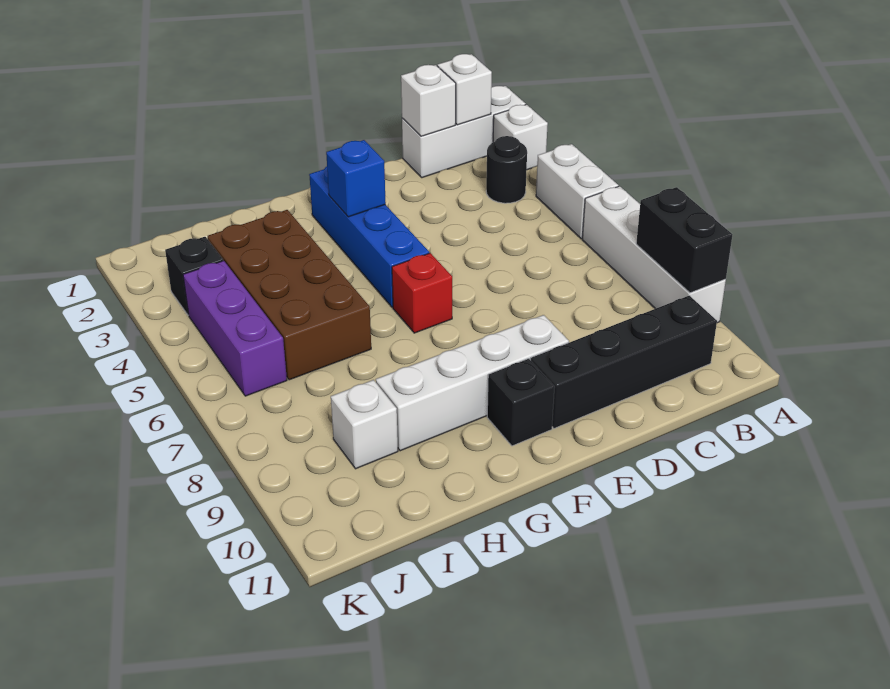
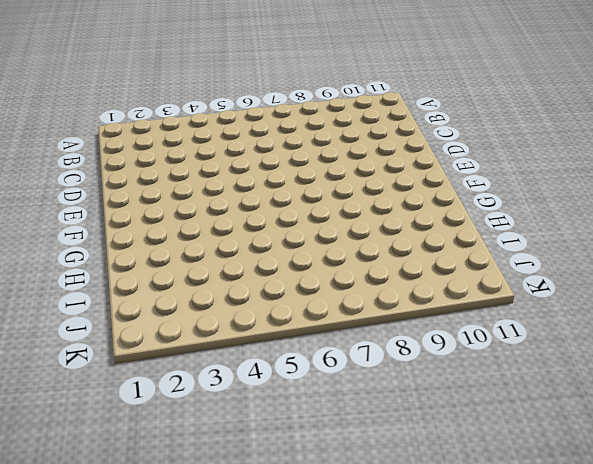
none -> white 1x3 brick [402,86,526,178]
none -> white 1x1 brick [493,105,548,170]
none -> white 1x2 brick [536,144,618,239]

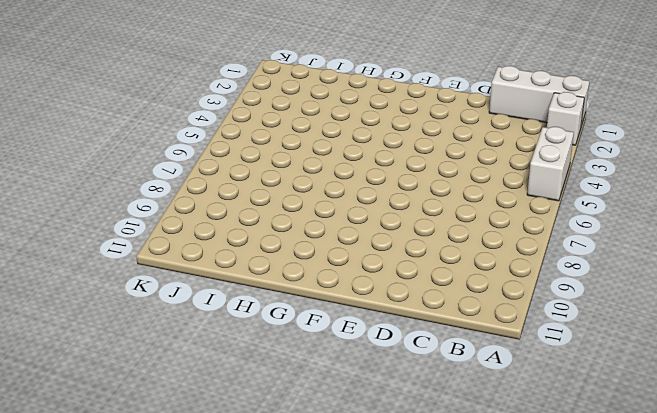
none -> white 1x4 brick [582,186,726,323]
none -> black 1x1 round brick [486,136,527,203]
none -> black 1x4 brick [531,296,717,428]

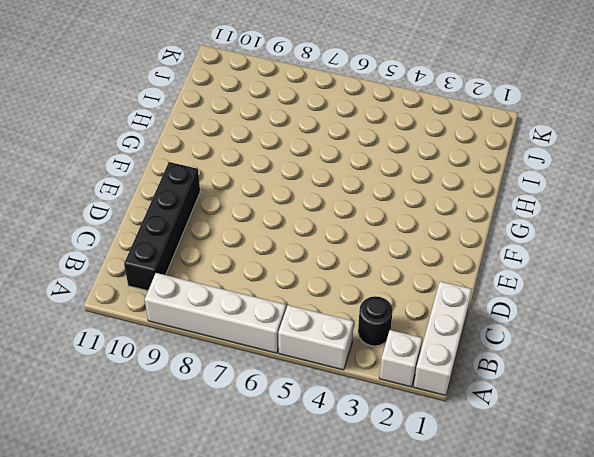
none -> white 1x4 brick [376,315,569,451]
none -> blue 1x4 brick [309,167,429,308]
none -> red 1x1 brick [392,253,452,333]

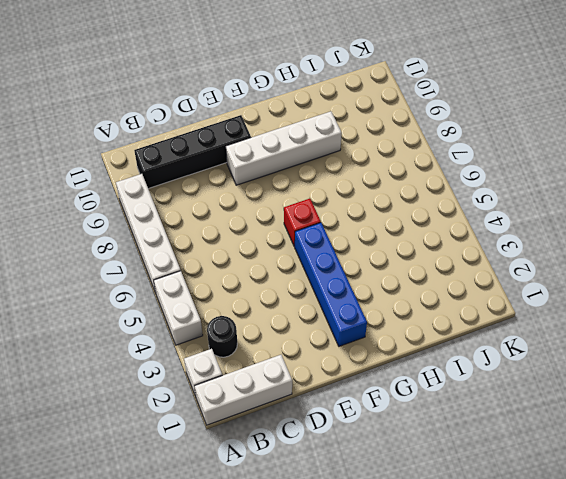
none -> black 1x1 brick [487,359,555,446]
none -> brown 2x4 brick [207,210,371,380]
none -> white 1x1 brick [331,380,398,469]

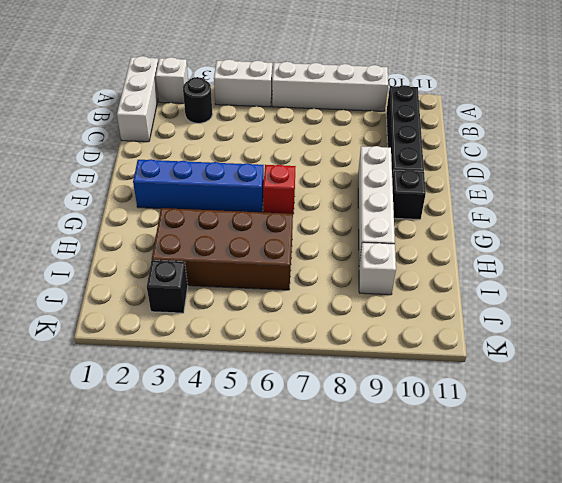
none -> purple 1x3 brick [183,261,287,396]
none -> black 1x2 brick [636,187,733,293]
none -> white 1x1 brick [437,54,492,125]

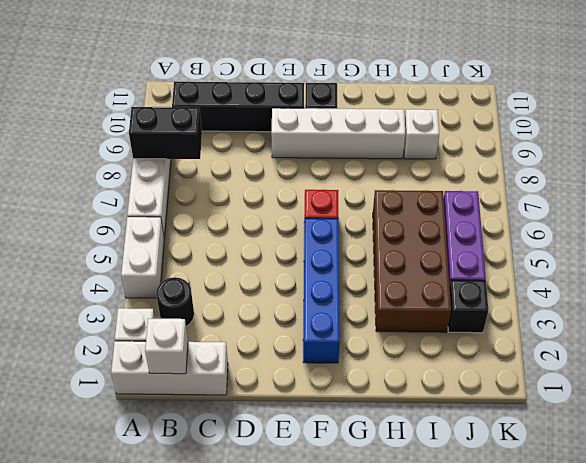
black 1x2 brick [129,107,202,159] -> black 1x2 brick turned to [636,187,733,293]
none -> white 1x1 brick [401,65,456,136]
none -> blue 1x1 brick [326,140,386,217]

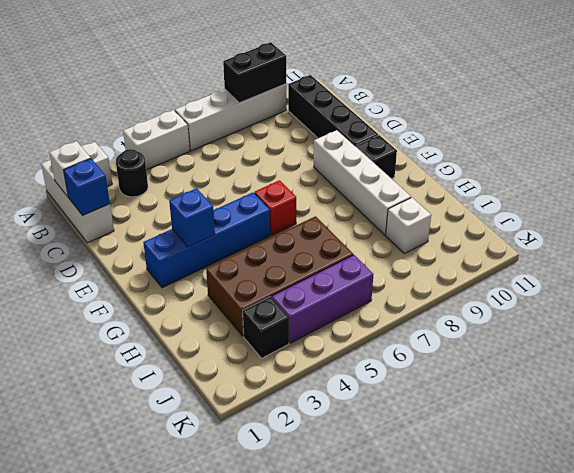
blue 1x1 brick [64,159,110,215] -> white 1x1 brick [401,65,456,136]

